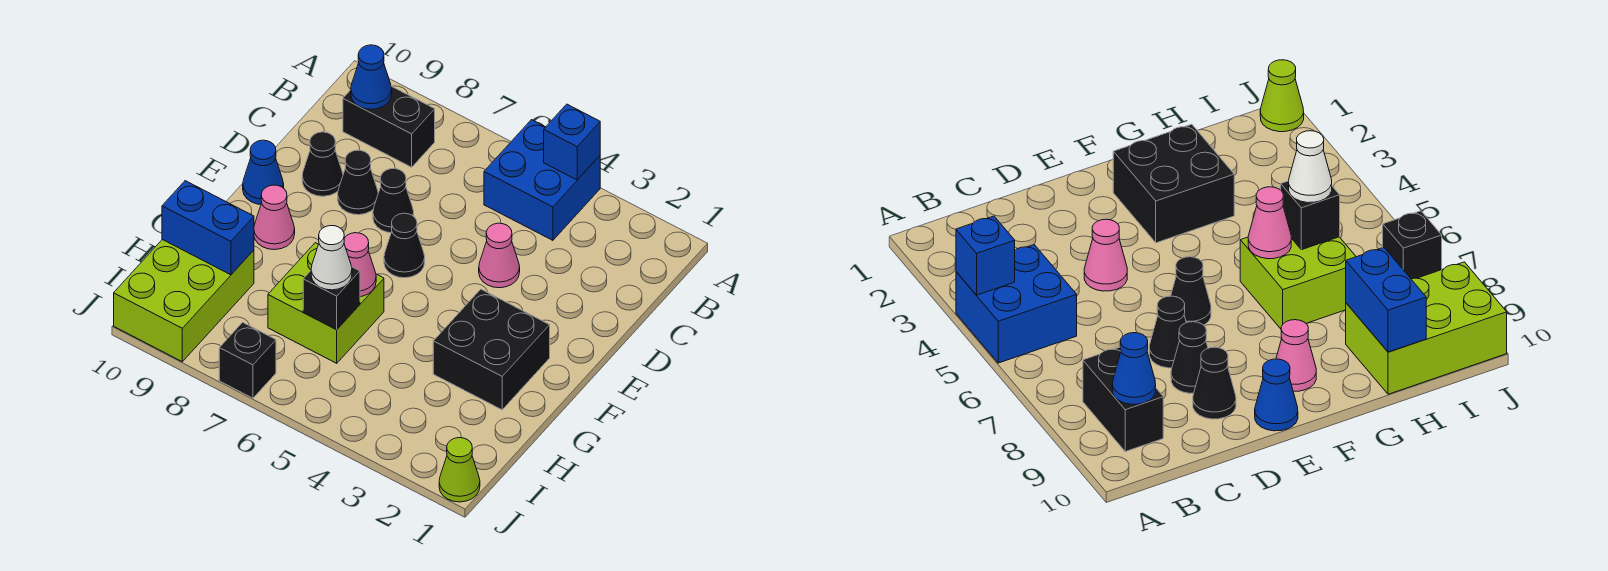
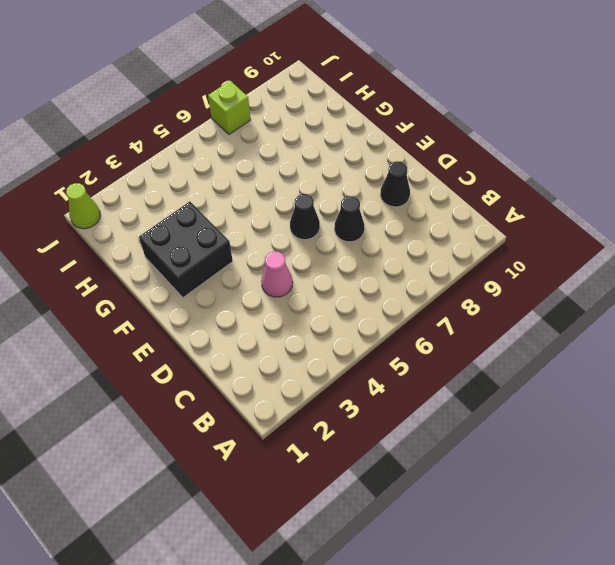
lime 1x1 brick [208,81,251,134] -> black 1x1 brick [219,322,276,398]
none -> blue 2x2 brick [484,120,600,240]
none -> black 1x2 brick [343,86,435,167]
none -> black 1x1 cone [338,150,378,215]

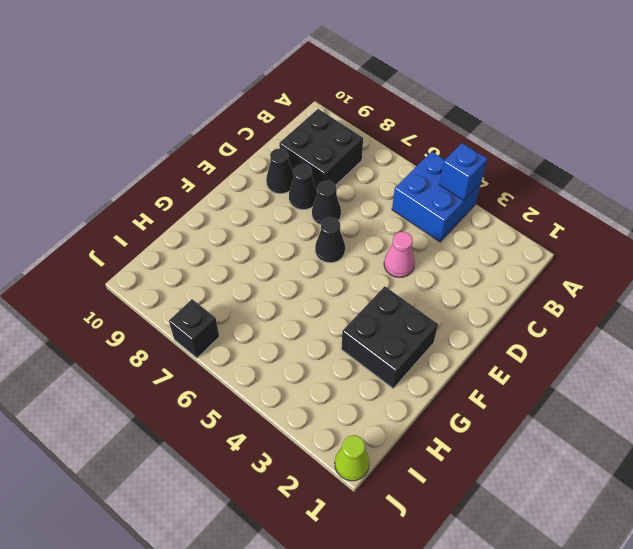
black 2x2 brick [279,109,363,189] -> black 1x2 brick [343,86,435,167]
none -> blue 1x1 cone [243,140,284,204]
none -> pink 1x1 cone [254,185,295,250]
none -> lime 2x2 brick [268,243,384,363]

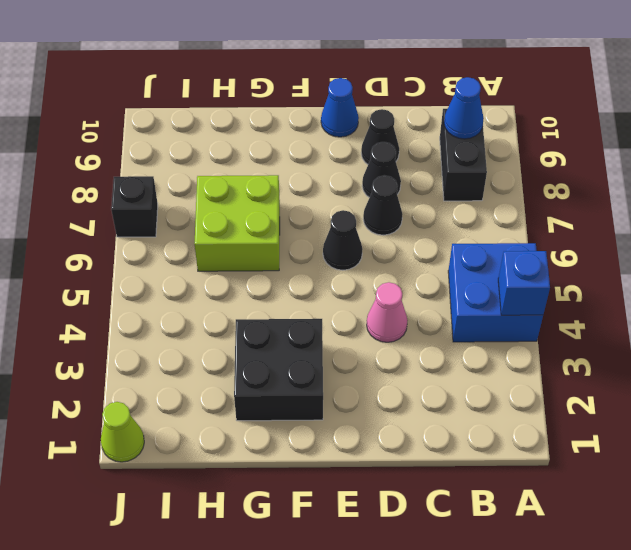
none -> pink 1x1 cone [254,185,295,250]
none -> lime 2x3 brick [114,240,254,362]
none -> pink 1x1 cone [344,233,376,297]

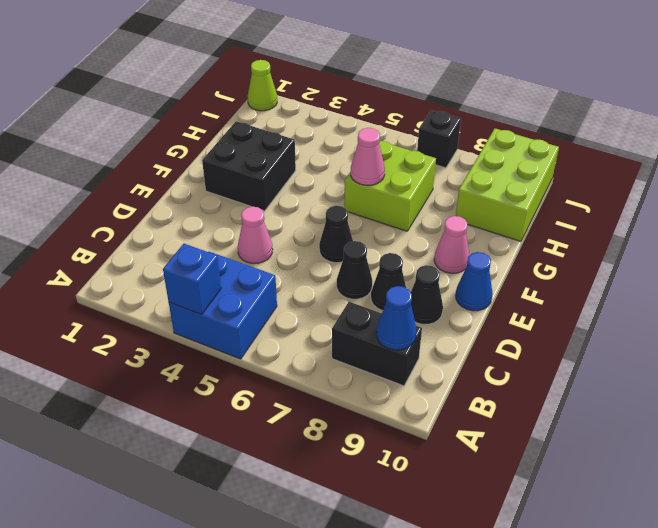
none -> black 1x1 brick [303,267,360,330]
none -> blue 1x2 brick [162,181,254,275]
none -> white 1x1 cone [311,226,352,290]

